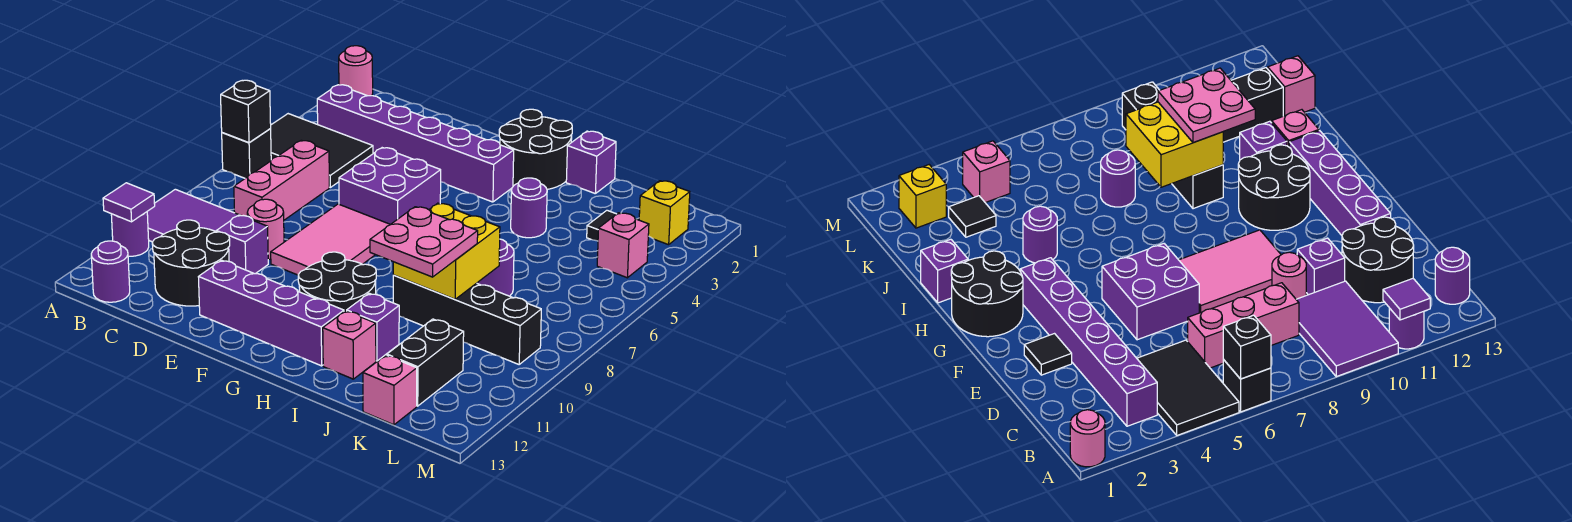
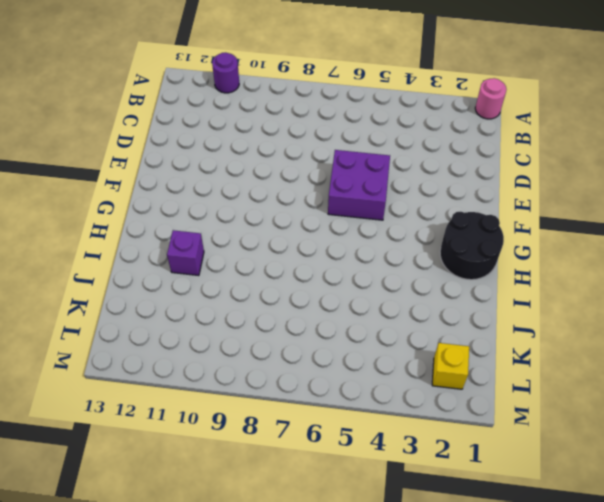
none -> black 2x3 tile [270,114,373,188]
none -> black 1x1 brick [222,129,271,178]
none -> purple 2x3 tile [147,189,238,242]
none -> purple 1x6 brick [317,85,514,202]

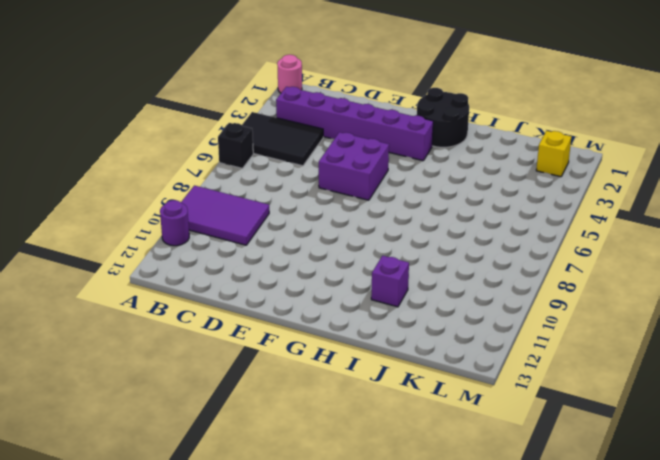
none -> purple 1x1 round brick [91,241,130,302]
none -> pink 1x3 brick [234,140,329,220]
none -> black 2x2 round brick [152,220,230,306]
none -> pink 1x1 round brick [247,199,284,259]

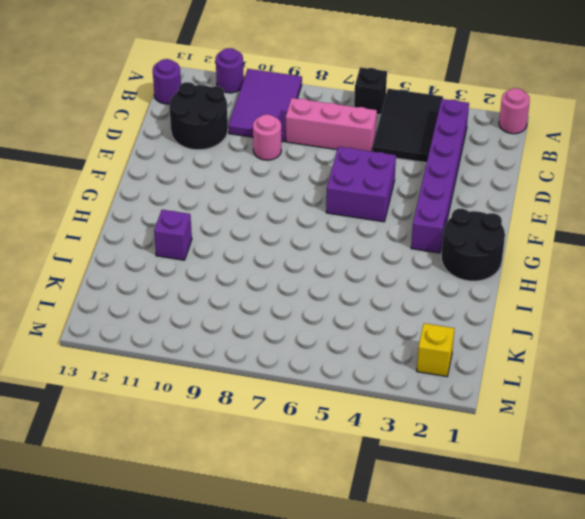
none -> purple 1x1 brick [217,215,268,274]
none -> black 1x1 tile [1024,334,1072,375]
none -> pink 2x3 tile [271,204,390,275]
none -> purple 1x4 brick [199,260,344,366]

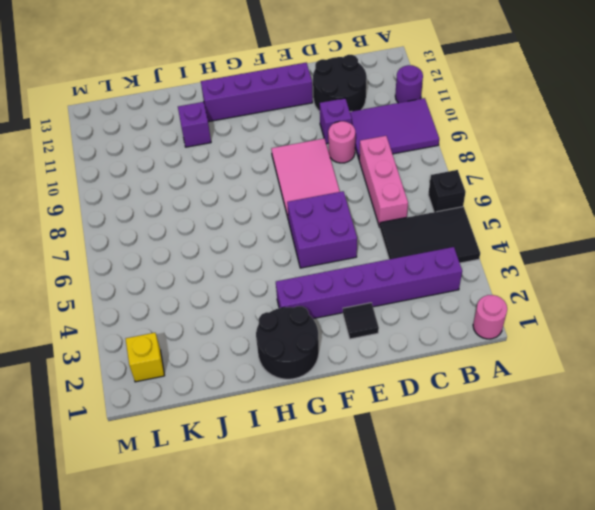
none -> purple 1x1 round brick [91,241,130,302]
none -> black 2x2 round brick [298,252,376,312]
none -> purple 1x1 brick [566,131,616,193]
none -> purple 1x1 round brick [511,178,547,238]

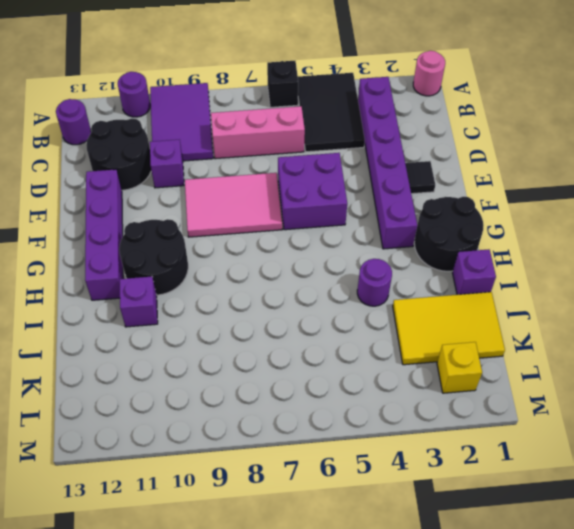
yellow 2x3 tile [393,292,505,365] -> black 1x1 tile [587,210,616,241]
none -> pink 1x1 round brick [247,199,284,259]
none -> black 1x4 brick [393,275,541,364]
none -> pink 1x1 brick [323,311,376,379]
none -> purple 1x1 round brick [477,239,514,296]

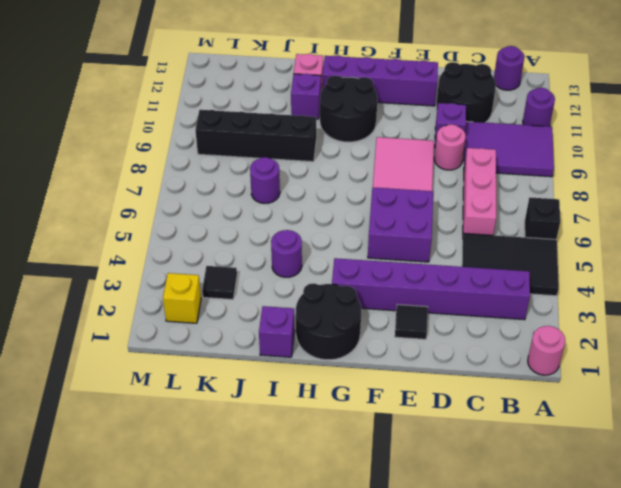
none -> black 1x2 brick [387,319,464,406]
none -> pink 1x1 brick [363,355,417,425]
none -> pink 1x1 brick [597,213,649,278]
none -> black 1x1 brick [221,80,271,143]

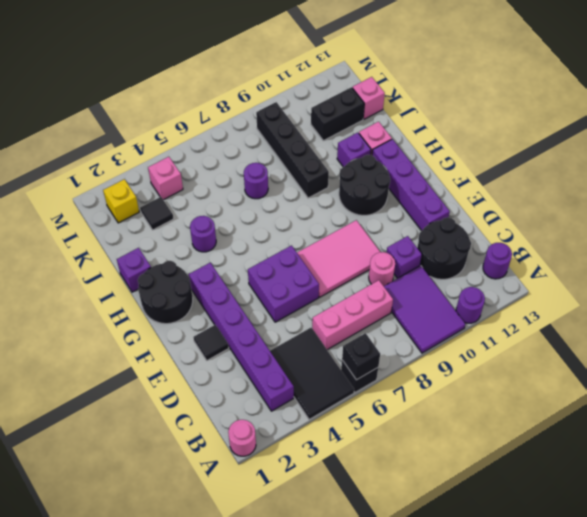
none -> purple 1x1 tile [103,183,155,222]
none -> yellow 2x2 brick [393,203,500,299]
none -> pink 2x2 plate [370,207,478,277]

